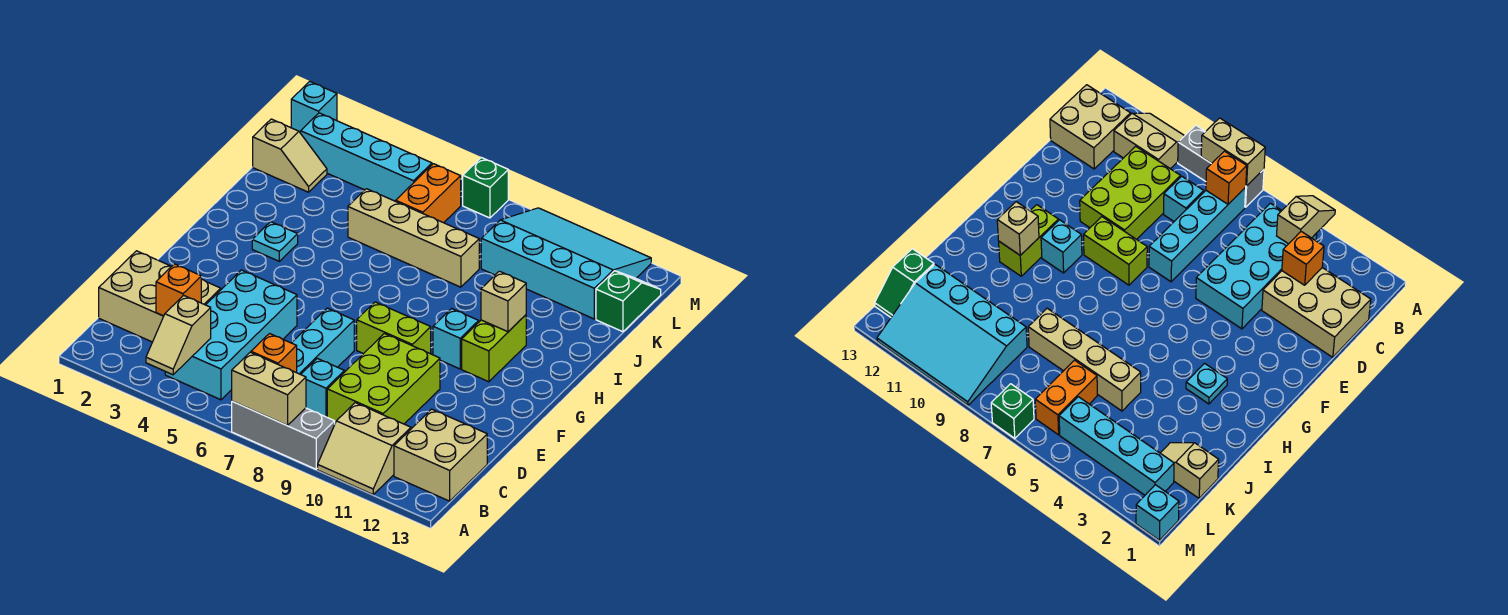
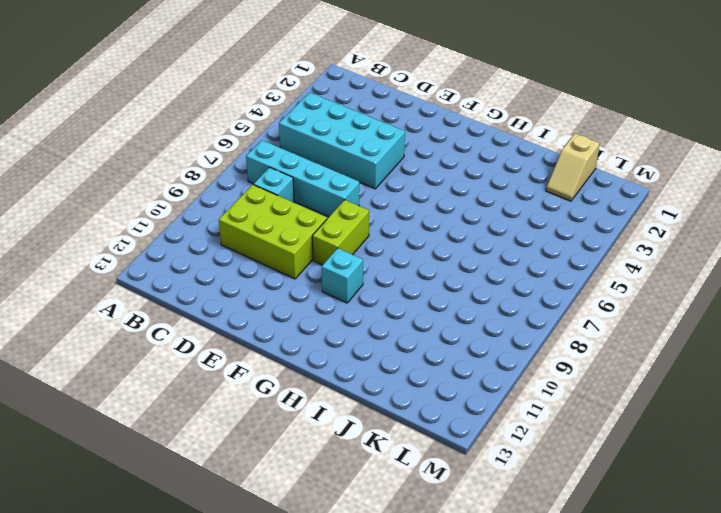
none -> grey 1x3 brick [232,401,335,469]
none -> tan 2x2 slope [318,403,411,494]
none -> tan 2x2 brick [394,409,487,501]

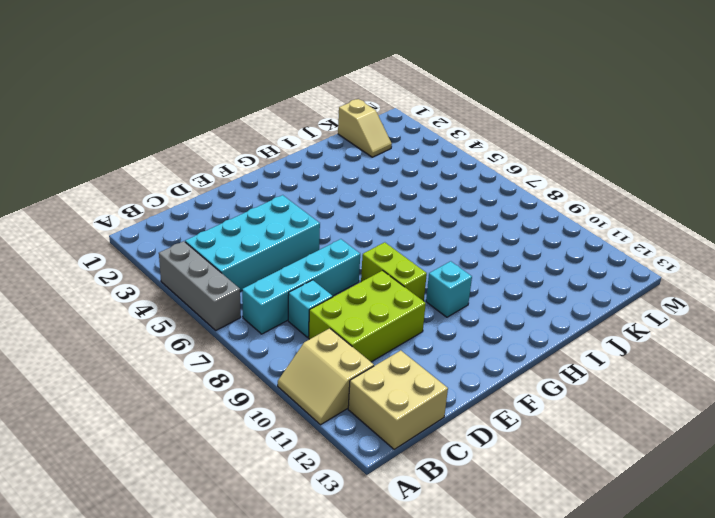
grey 1x3 brick [159,241,241,330] -> grey 1x3 brick moved to [232,401,335,469]
none -> tan 2x3 brick [99,251,221,342]
none -> lime 1x2 brick [462,315,526,382]
none -> cyan 1x1 plate [252,222,298,261]

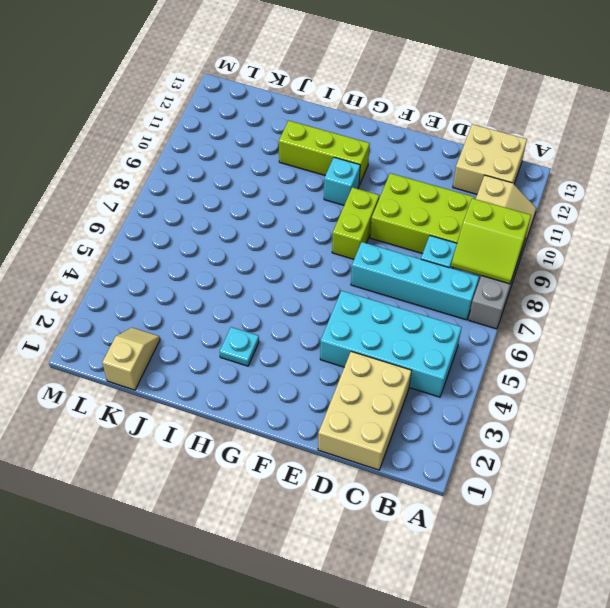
lime 2x2 slope [451,198,531,284] -> tan 1x2 brick [232,352,306,425]
lime 1x3 brick [279,121,370,185] -> lime 1x2 brick [462,315,526,382]
none -> tan 1x4 brick [348,189,479,287]
none -> orange 1x2 brick [396,164,461,223]
none -> cyan 3x4 slope [481,208,651,319]

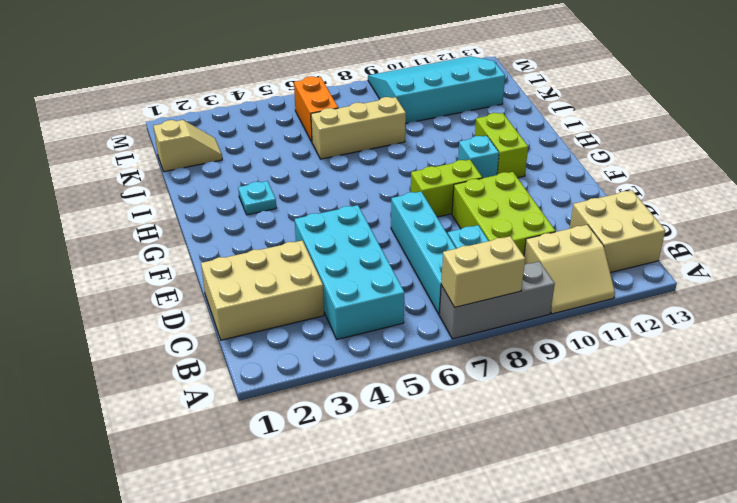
tan 1x3 brick [311,97,406,159] -> tan 1x4 brick [348,189,479,287]
none -> green 1x2 slope [596,271,661,332]
none -> cyan 1x4 brick [301,113,432,201]
none -> cyan 1x1 brick [291,81,337,133]

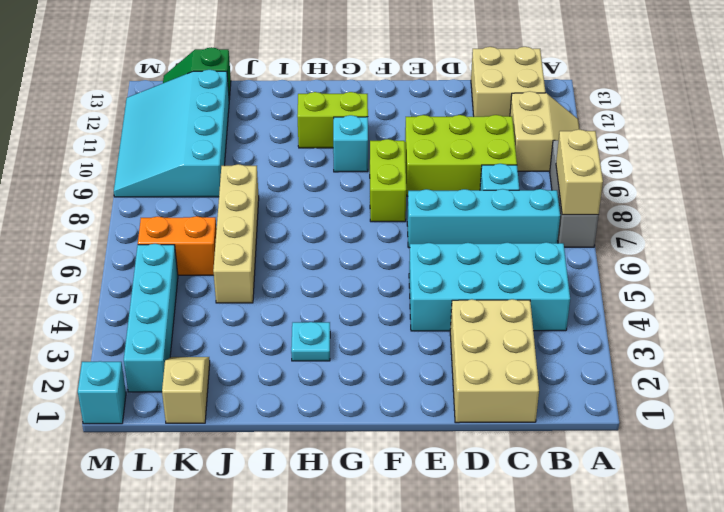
none -> green 1x1 brick [463,158,508,218]
none -> tan 1x2 slope [146,295,211,375]
none -> orange 1x1 brick [251,334,297,373]

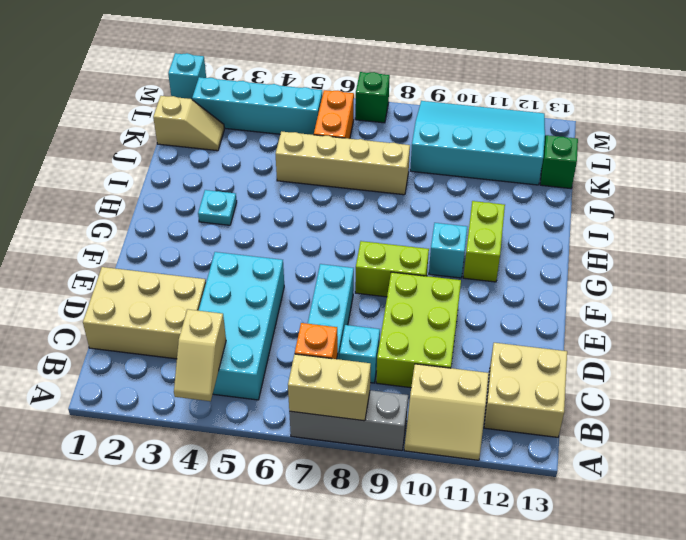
none -> orange 1x1 brick [156,264,201,316]
none -> tan 1x1 brick [481,271,526,332]

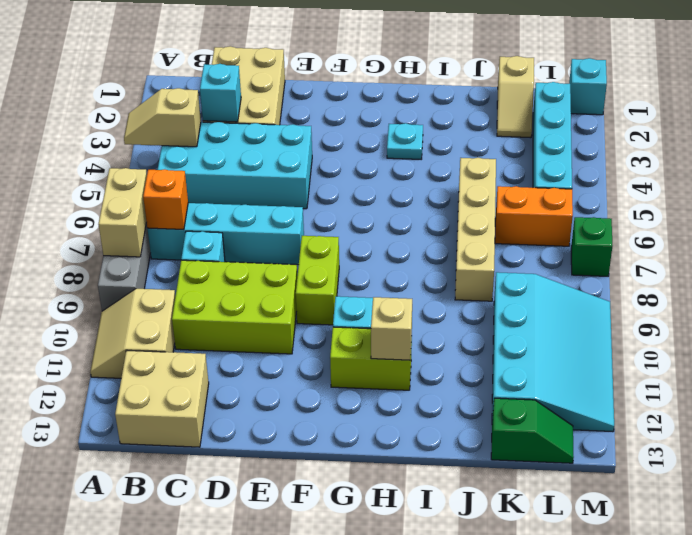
cyan 1x1 brick [200,64,241,122] -> orange 1x1 brick [156,264,201,316]

